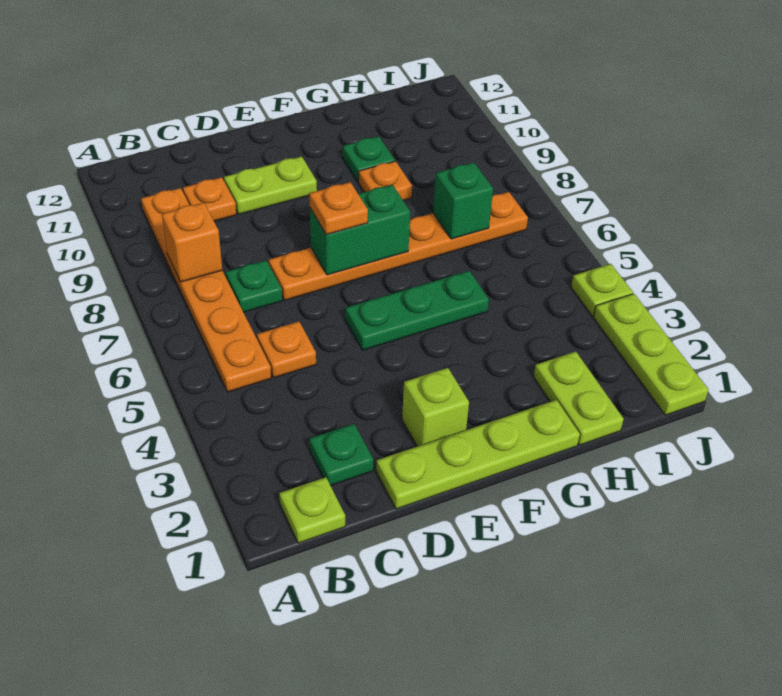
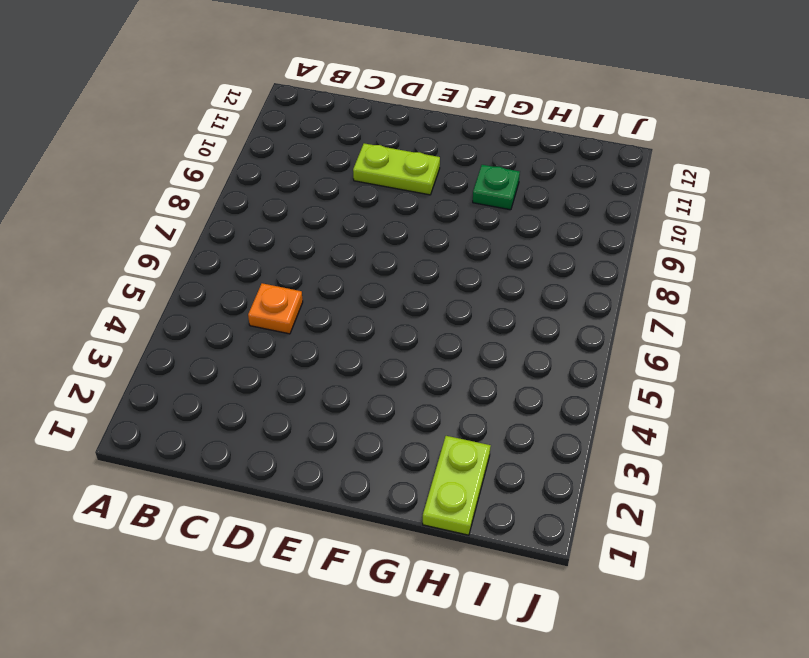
none -> lime 1x1 plate [279,477,345,543]
none -> orange 1x6 plate [141,188,271,392]
none -> green 1x1 plate [309,424,373,485]

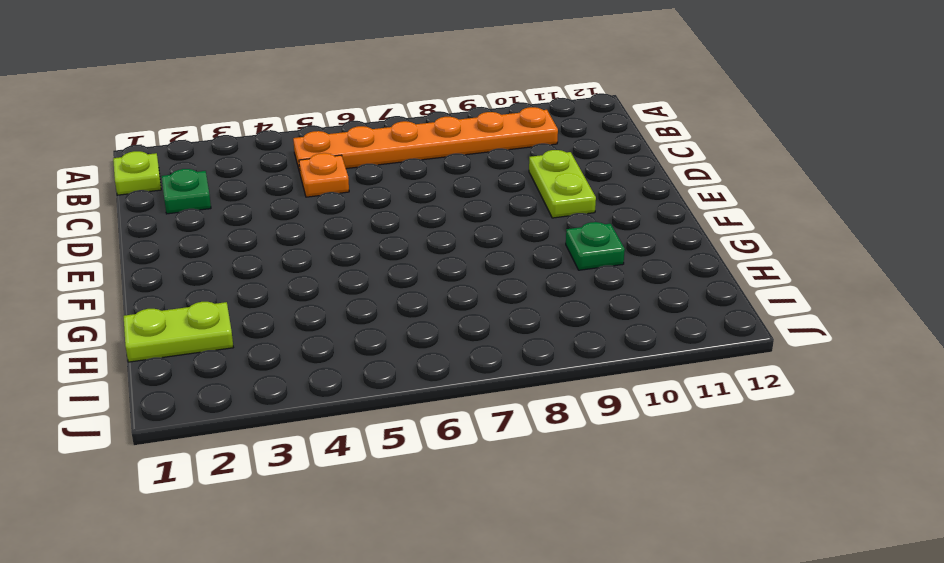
none -> green 1x1 plate [225,260,282,312]
none -> orange 1x1 plate [183,177,236,221]
none -> lime 1x4 plate [376,400,580,509]

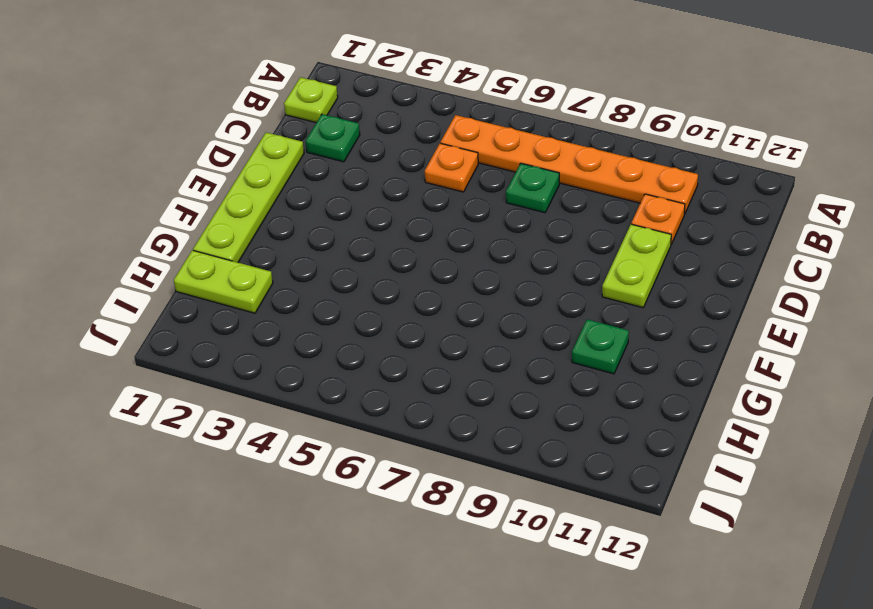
none -> orange 1x6 plate [269,192,528,300]
none -> lime 1x1 brick [402,368,469,446]
none -> green 1x3 plate [345,271,489,350]

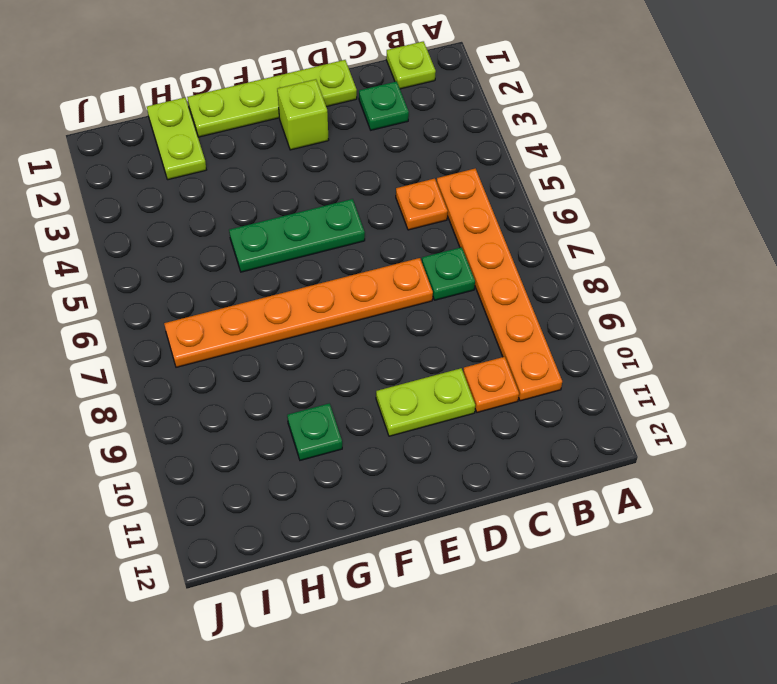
none -> orange 1x1 plate [359,161,412,200]
none -> lime 1x3 plate [594,294,709,415]
none -> lime 1x1 plate [571,264,633,316]

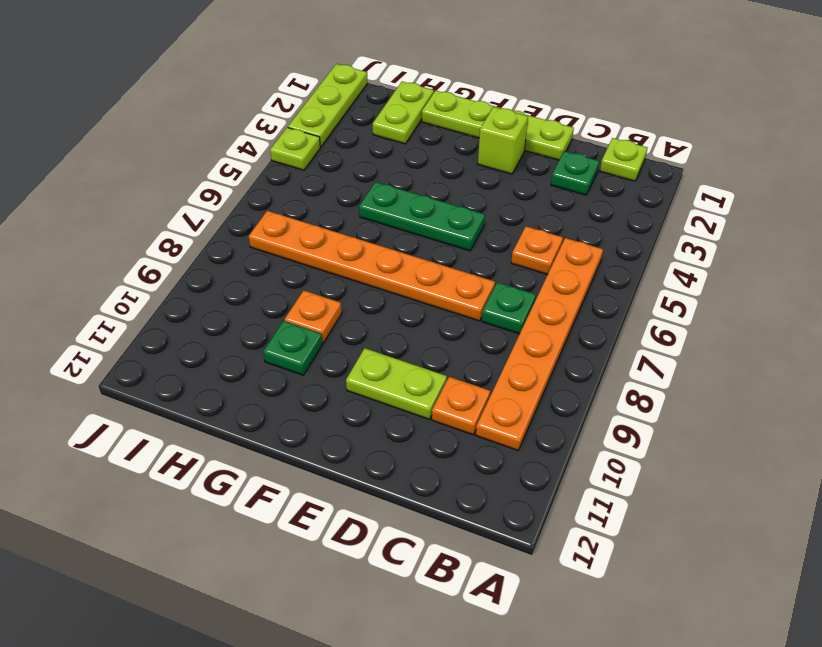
none -> orange 1x1 brick [162,203,222,282]
none -> green 1x2 brick [310,185,410,275]
none -> green 1x1 brick [433,162,493,239]

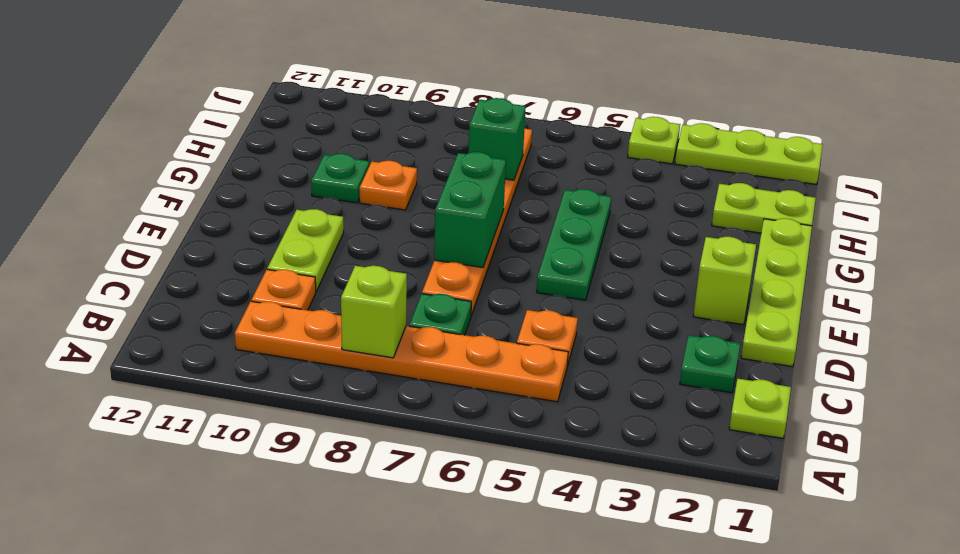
lime 1x1 brick [341,266,407,358] -> orange 1x1 brick [162,203,222,282]
none -> orange 1x1 plate [309,182,368,235]

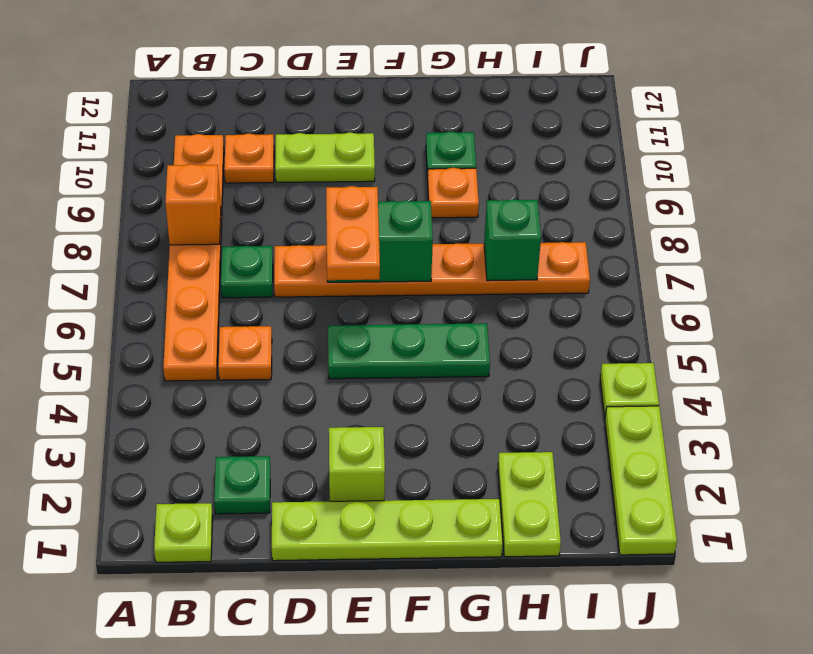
orange 1x2 plate [326,186,380,280] -> orange 1x1 plate [309,182,368,235]

